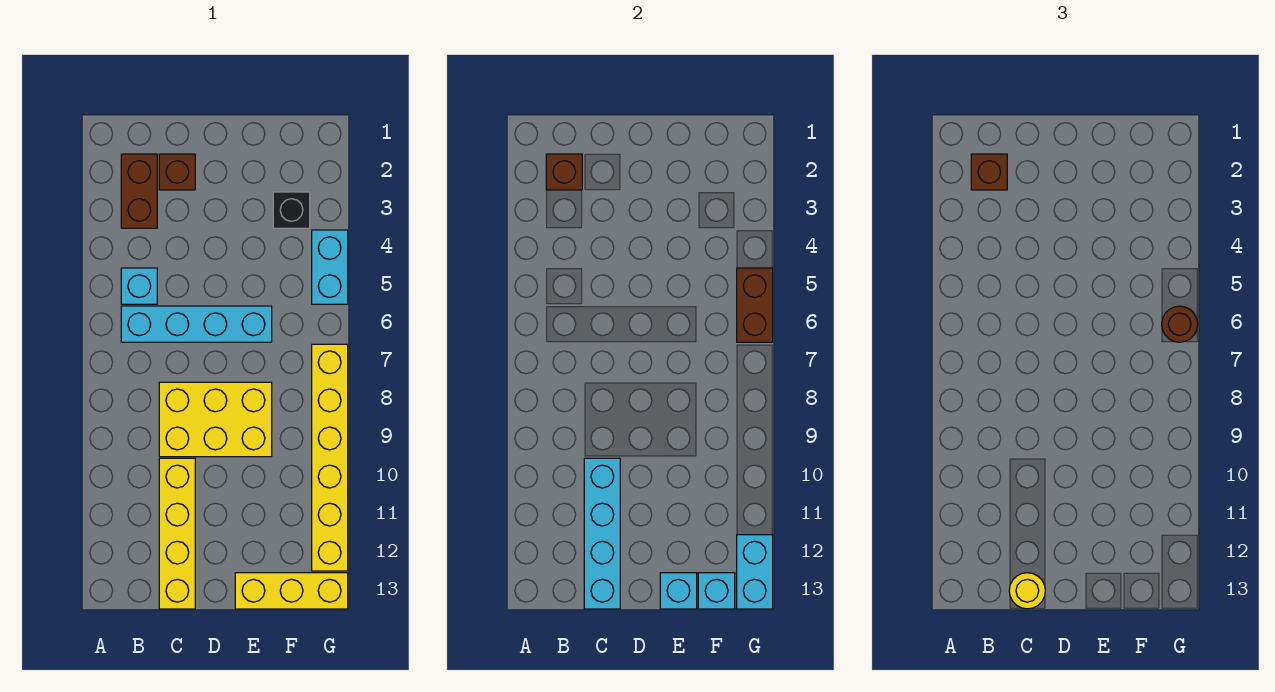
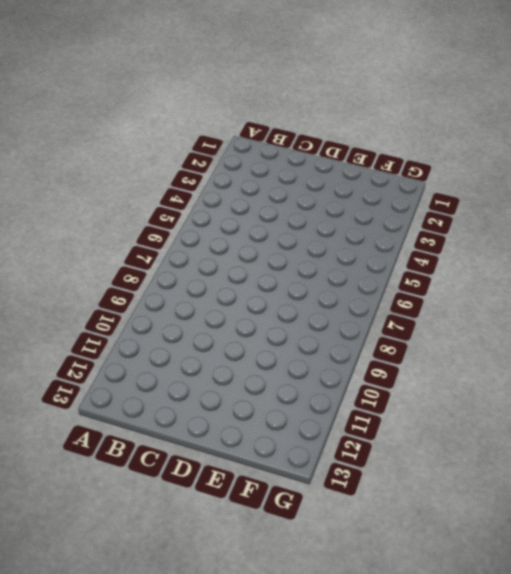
none -> brown 1x2 brick [121,154,157,228]
none -> cyan 1x1 brick [121,268,157,304]
none -> cyan 1x4 brick [121,306,272,342]

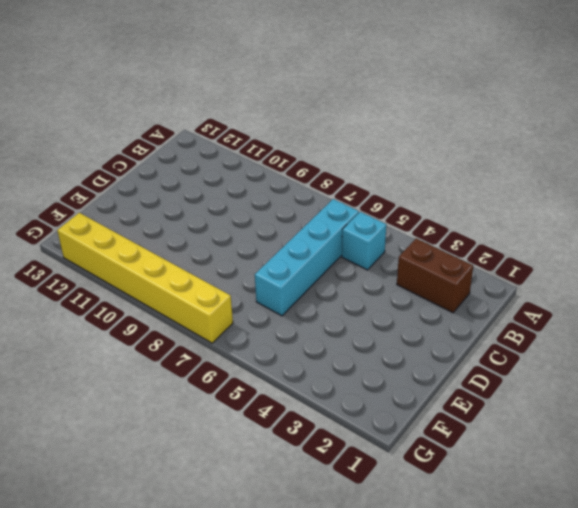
none -> brown 1x1 brick [159,154,195,190]
none -> yellow 2x3 brick [159,382,272,457]
none -> yellow 1x4 brick [159,458,195,609]

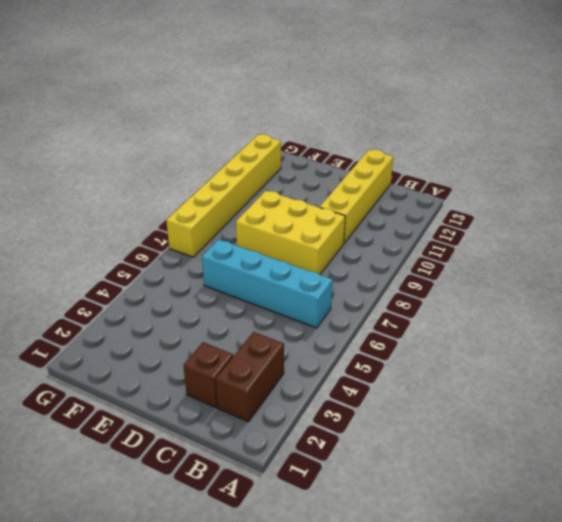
none -> cyan 1x1 brick [121,268,157,304]
none -> yellow 1x3 brick [235,573,348,609]
none -> black 1x1 brick [273,192,310,228]

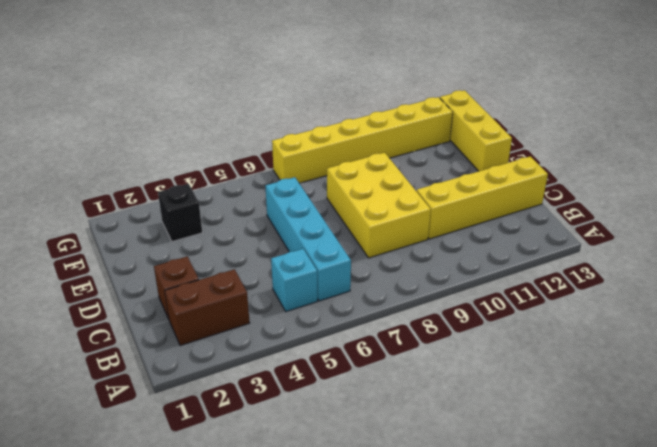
none -> cyan 1x2 brick [312,230,348,304]
none -> brown 1x1 brick [546,154,582,190]
none -> cyan 1x4 brick [584,458,620,609]

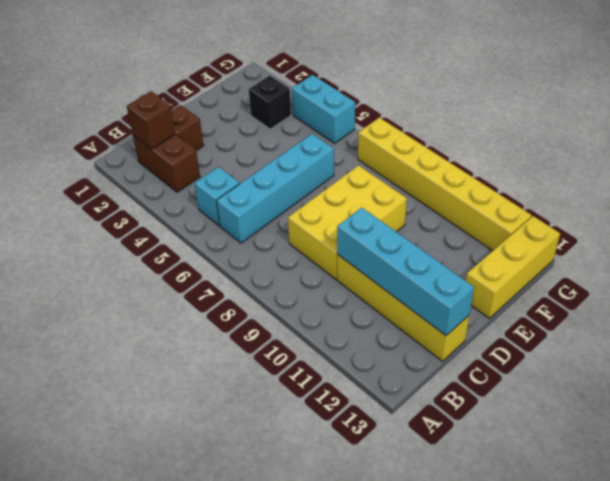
none -> cyan 1x1 brick [660,573,697,609]
none -> cyan 1x1 brick [698,573,735,609]
none -> brown 1x2 brick [737,268,773,342]

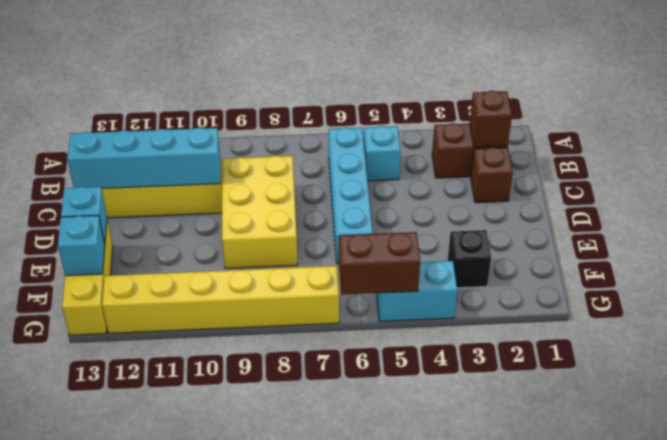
none -> cyan 1x2 brick [737,535,773,609]
none -> brown 1x1 brick [971,154,1007,190]
none -> yellow 1x1 round brick [1009,573,1045,609]

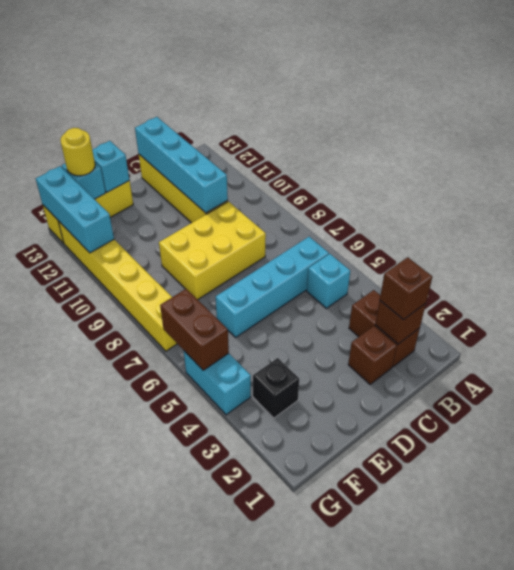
yellow 1x1 round brick [60,128,95,176] -> yellow 1x1 round brick moved to [1009,573,1045,609]
cyan 1x3 brick [36,166,114,253] -> cyan 1x2 brick [737,535,773,609]
none -> brown 1x1 round brick [1162,306,1198,342]

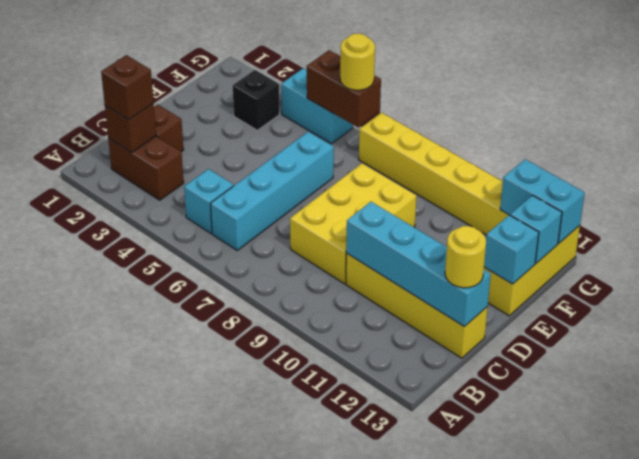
yellow 1x1 round brick [340,33,375,90] -> brown 1x1 round brick [1162,306,1198,342]

